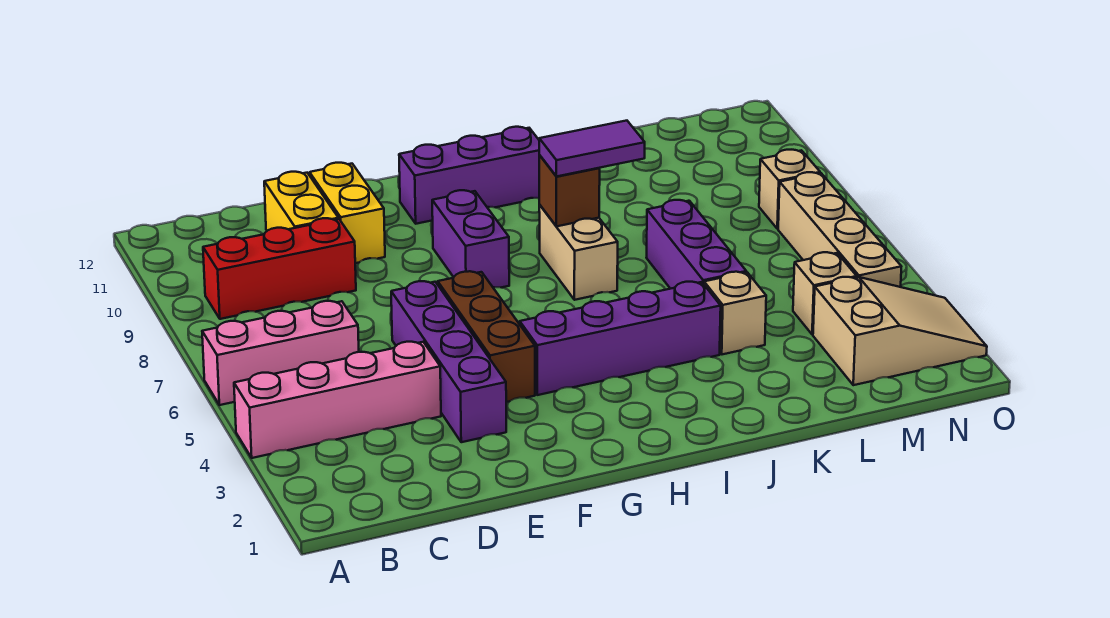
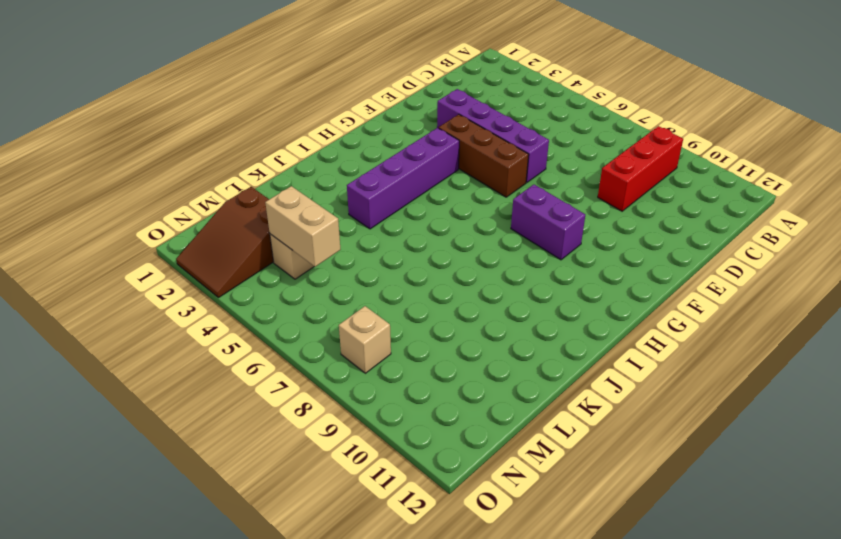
brown 2x3 slope [176,187,274,298] -> tan 2x3 slope [813,277,987,385]
tan 1x2 brick [265,186,341,267] -> tan 1x2 brick moved to [539,205,618,300]
none -> pink 1x4 brick [234,342,441,458]
none -> pink 1x3 brick [202,301,359,405]
none -> yellow 1x2 brick [264,172,338,231]

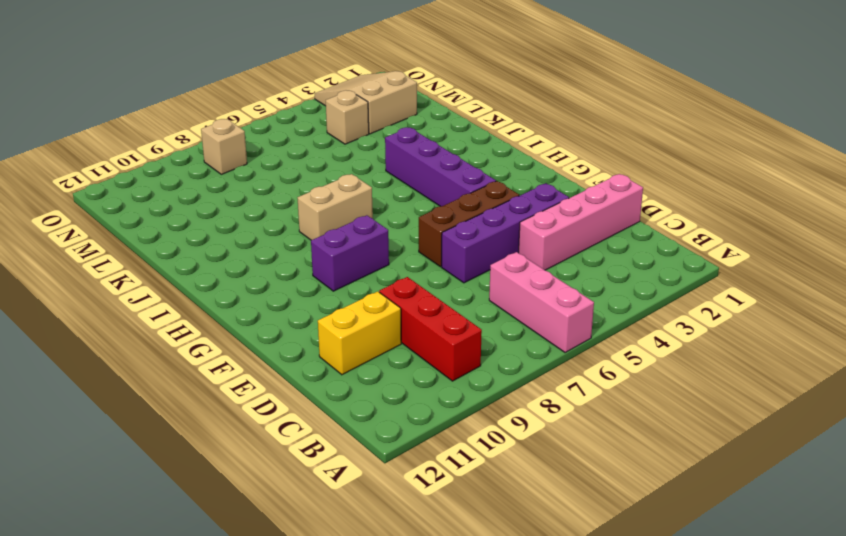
pink 1x4 brick [519,174,643,270] -> pink 1x4 brick turned to [234,342,441,458]
none -> yellow 1x2 brick [310,163,385,263]
none -> purple 1x3 brick [399,127,539,224]
none -> tan 1x1 brick [704,272,766,354]

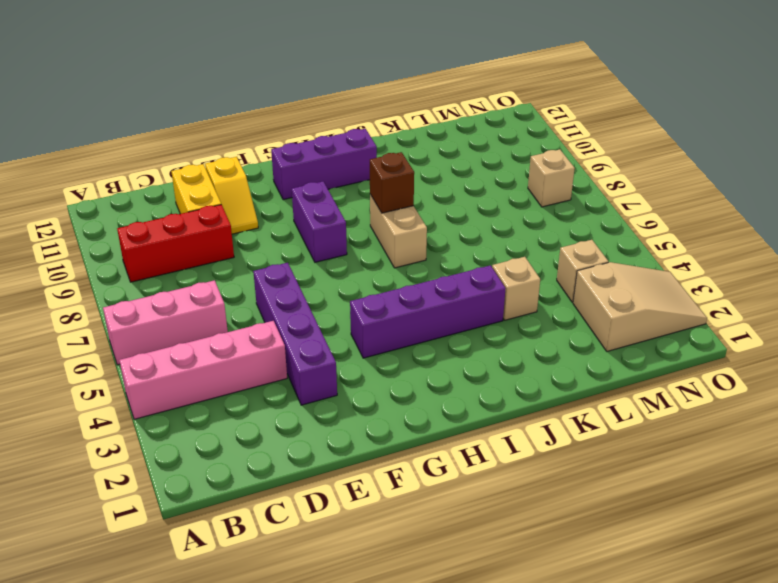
yellow 1x2 slope [205,157,258,234] -> yellow 1x2 brick [310,163,385,263]
none -> brown 1x3 brick [438,271,535,402]
none -> purple 1x3 brick [646,200,746,289]
none -> tan 1x4 brick [778,172,901,287]

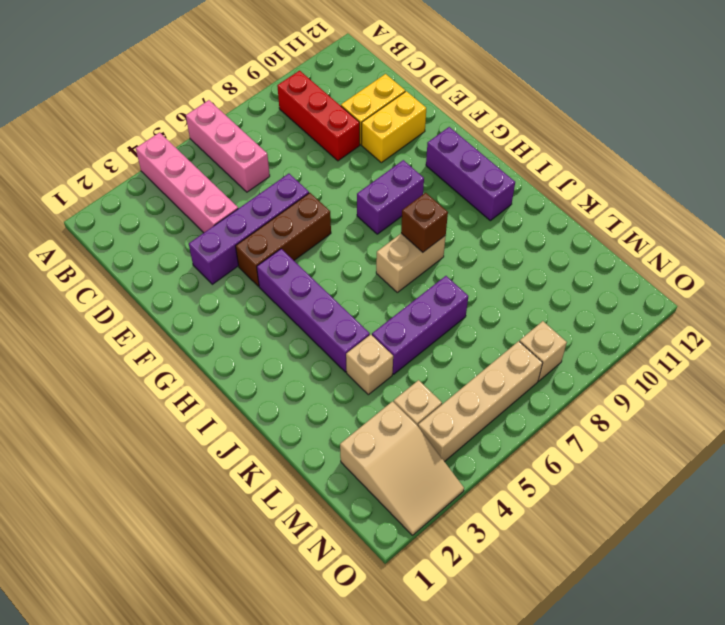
none -> purple 1x2 tile [539,121,645,176]

